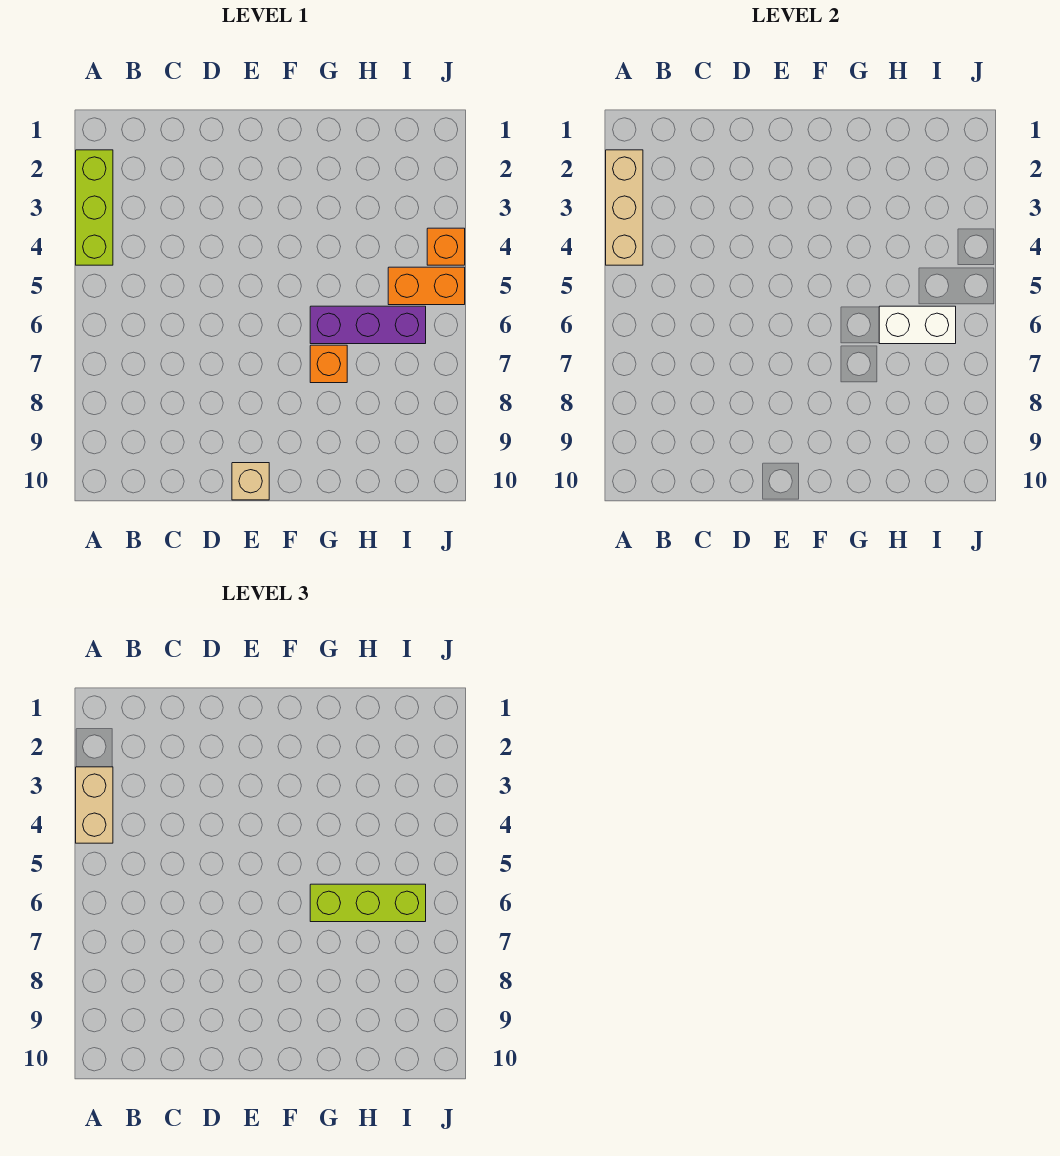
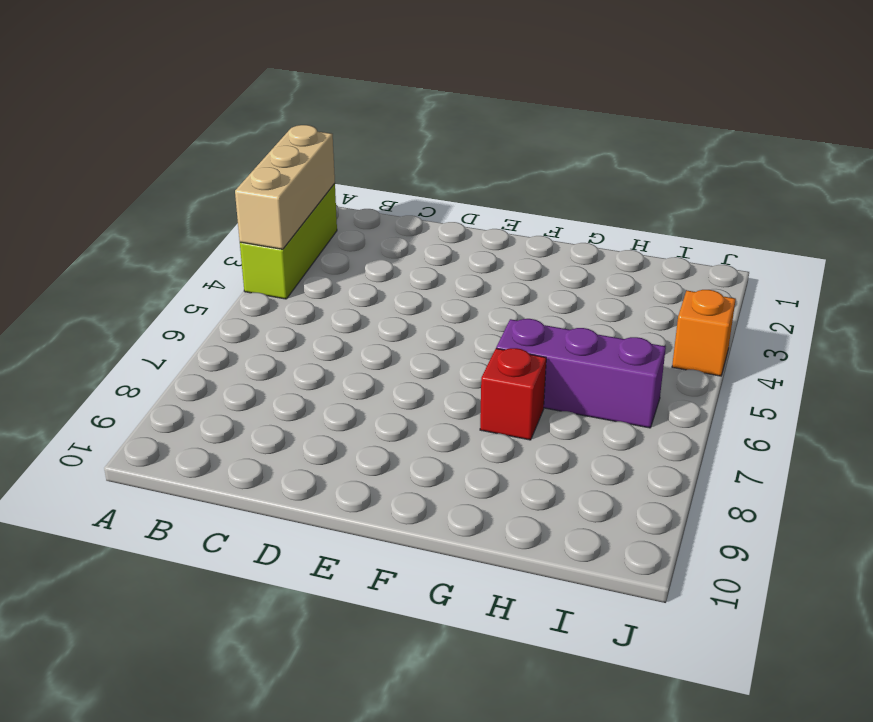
red 1x1 brick [480,348,546,440] -> orange 1x1 brick [310,345,347,383]
none -> tan 1x1 brick [232,463,269,500]
none -> orange 1x2 brick [388,267,465,305]

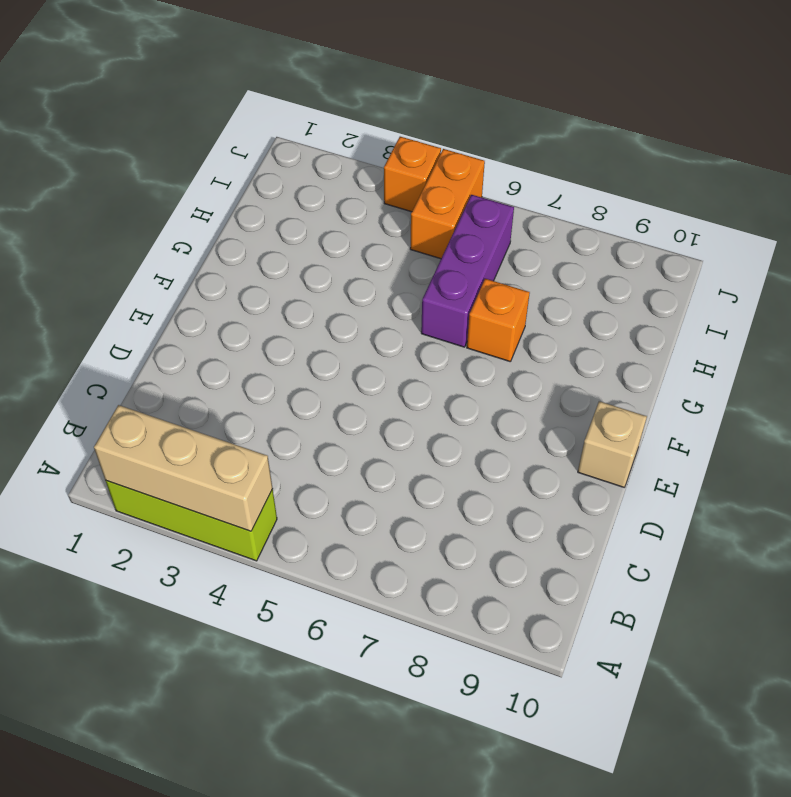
none -> white 1x2 brick [879,306,956,344]
none -> tan 1x2 brick [76,767,113,843]

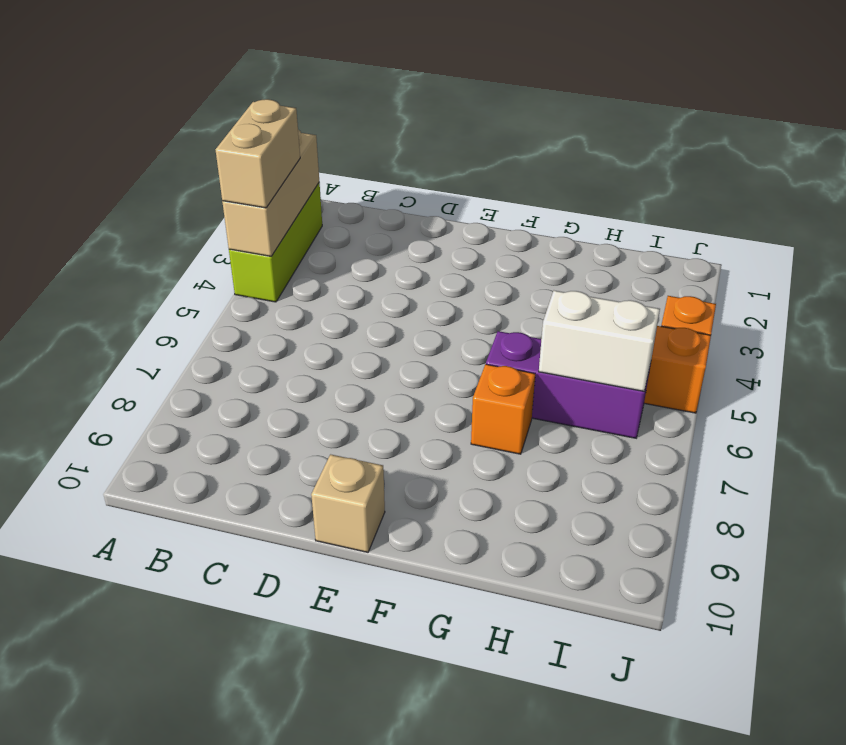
none -> lime 1x3 brick [310,884,426,922]

